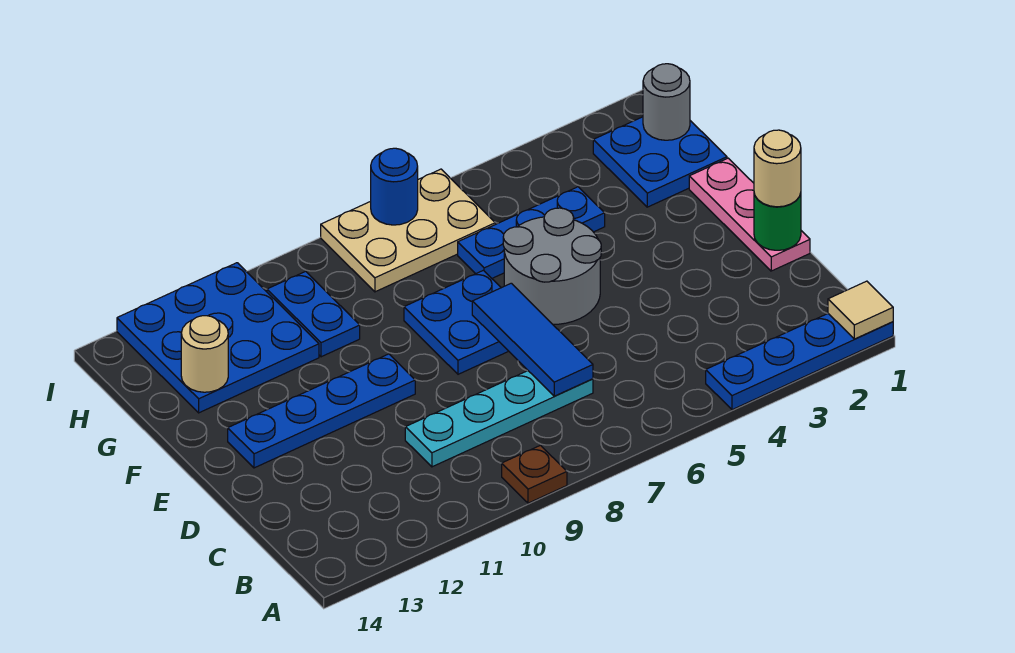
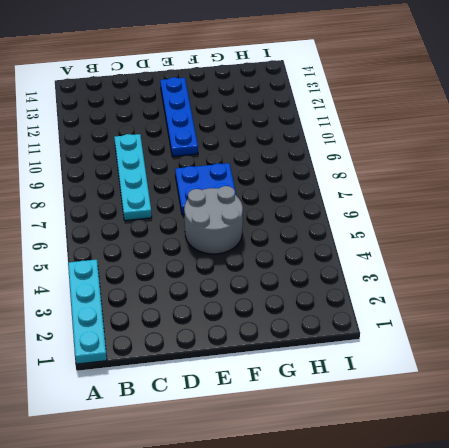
cyan 1x4 plate [68,260,107,364] -> blue 1x4 plate [706,314,893,410]
none -> brown 1x1 plate [502,445,567,503]
none -> pink 1x3 plate [689,158,810,271]
none -> blue 2x2 plate [593,117,727,207]

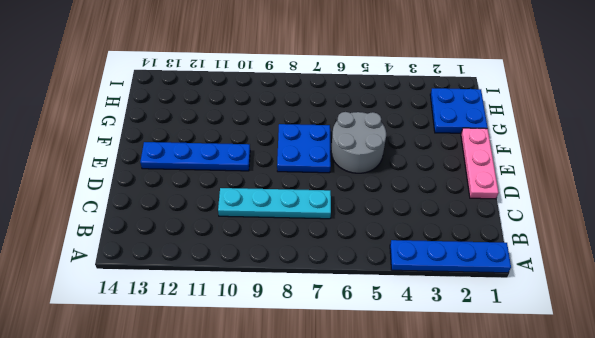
none -> brown 1x1 plate [502,445,567,503]
none -> blue 1x3 plate [458,187,605,278]
none -> blue 1x2 plate [267,271,360,357]

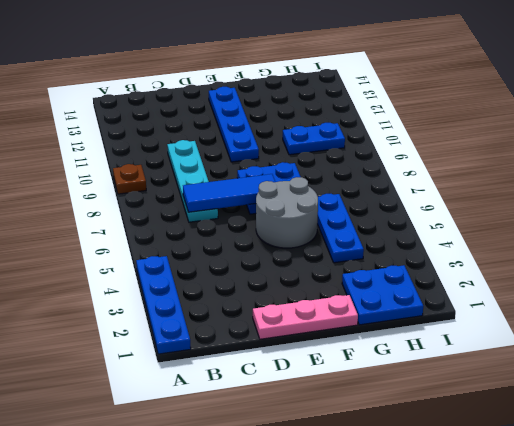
none -> blue 3x3 plate [117,263,319,413]
none -> tan 2x3 plate [321,169,495,292]
none -> tan 1x1 tile [828,281,893,339]

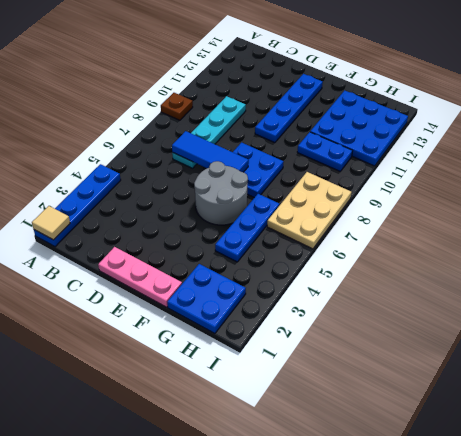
none -> green 1x1 round brick [754,193,801,250]
none -> tan 1x1 round brick [181,316,228,392]
none -> grey 1x1 round brick [643,64,690,140]

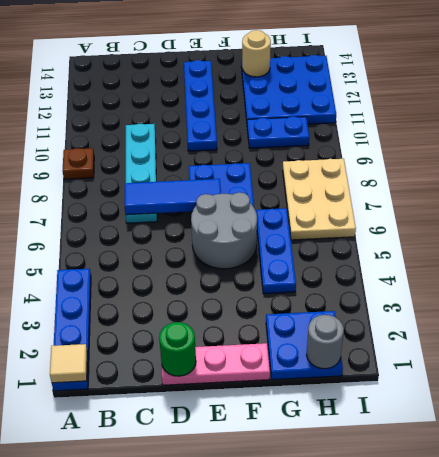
none -> blue 1x1 round brick [371,148,418,225]
none -> tan 1x1 round brick [754,130,801,207]

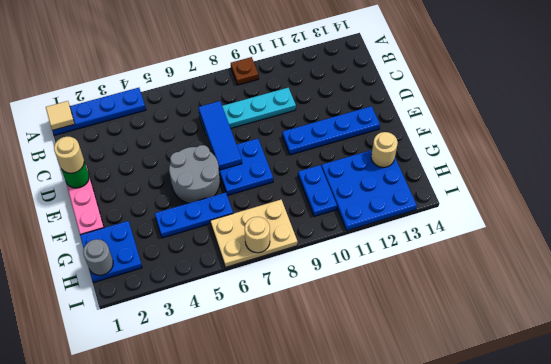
tan 1x1 round brick [245,217,270,253] -> blue 1x1 round brick [371,148,418,225]

